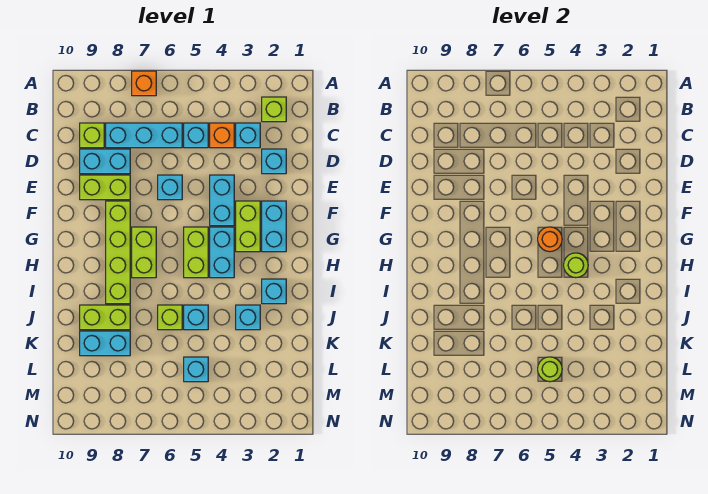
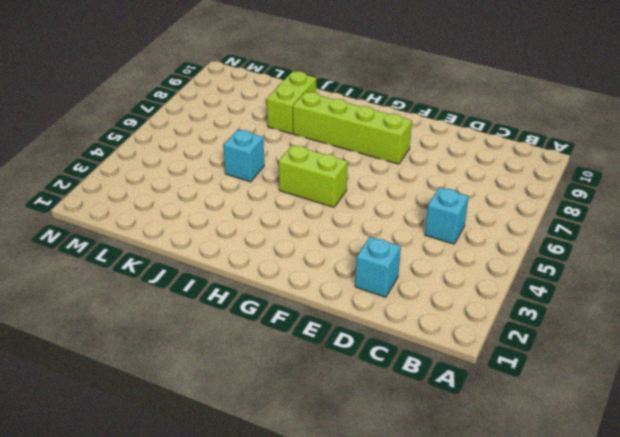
none -> orange 1x1 brick [132,71,156,96]
none -> lime 1x1 brick [262,97,286,122]
none -> cyan 1x1 brick [236,123,260,148]

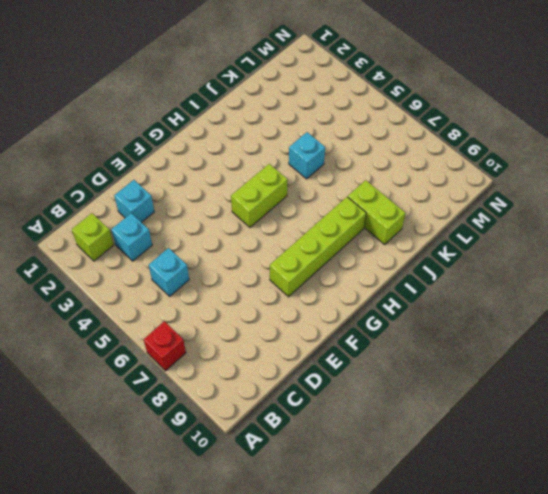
red 1x1 brick [144,321,186,371] -> orange 1x1 brick [132,71,156,96]
none -> orange 1x1 brick [210,123,234,148]
none -> cyan 1x3 brick [106,123,182,148]
none -> lime 1x1 brick [80,123,104,148]

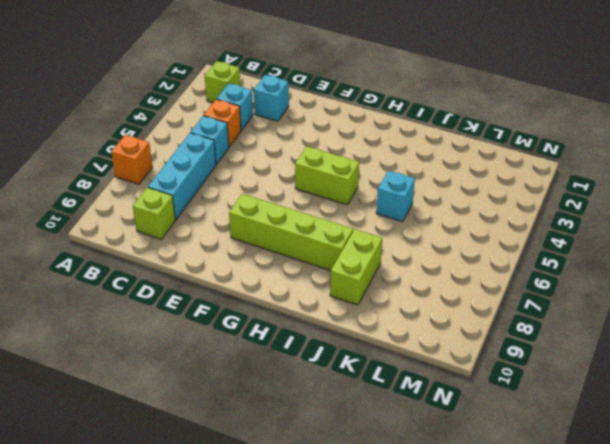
none -> cyan 1x2 brick [80,149,130,174]
none -> cyan 1x2 brick [210,175,234,226]
none -> cyan 1x1 brick [158,175,182,200]

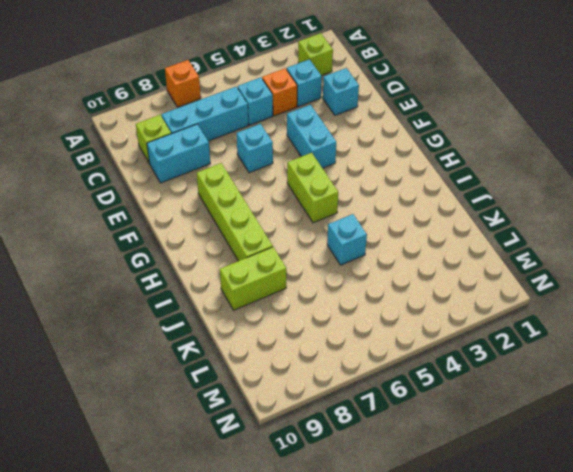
none -> lime 1x2 brick [80,175,130,200]
none -> cyan 1x2 brick [262,201,286,252]
none -> lime 1x2 brick [236,201,260,252]

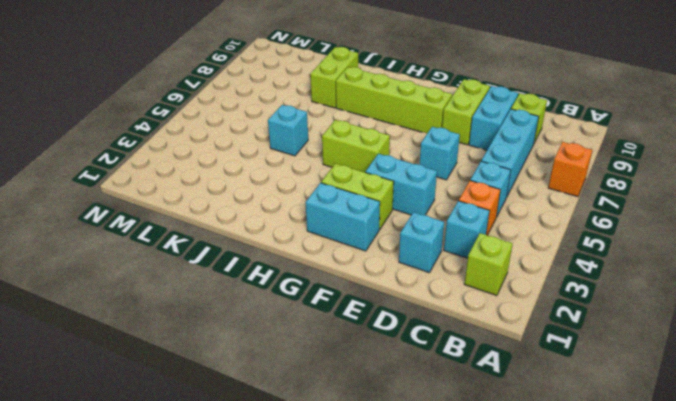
none -> cyan 1x2 brick [210,227,234,278]
none -> lime 1x2 brick [132,227,156,278]
none -> cyan 1x1 brick [262,279,286,304]

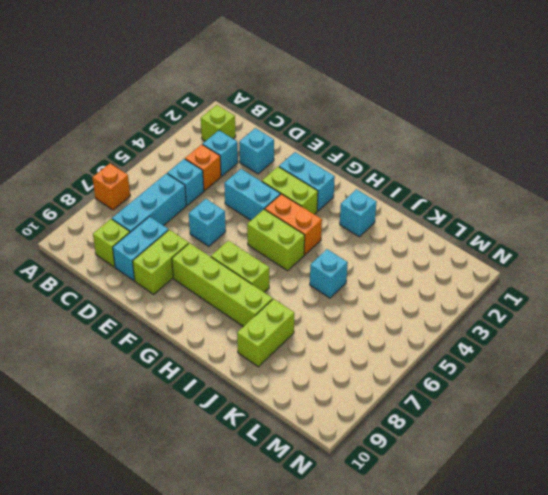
orange 1x2 brick [265,194,322,255] -> cyan 1x2 brick [210,227,234,278]
none -> cyan 1x1 brick [236,305,260,330]
none -> lime 1x1 brick [158,305,182,330]
none -> cyan 1x2 brick [80,331,130,356]

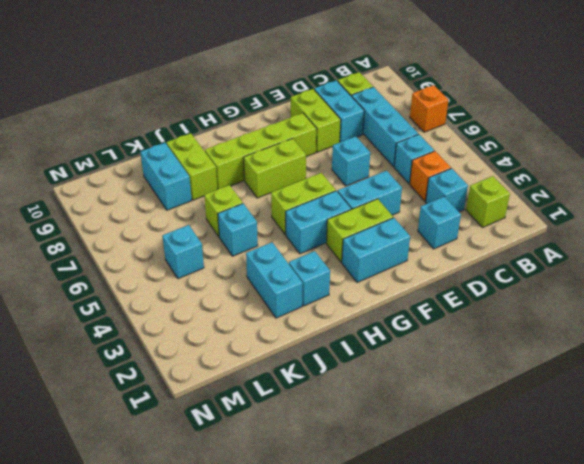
cyan 1x2 brick [246,242,303,318] -> cyan 1x1 brick [236,305,260,330]
none -> orange 1x1 round brick [538,227,562,252]
none -> lime 1x1 round brick [564,253,588,278]
none -> lime 1x1 round brick [538,357,562,382]

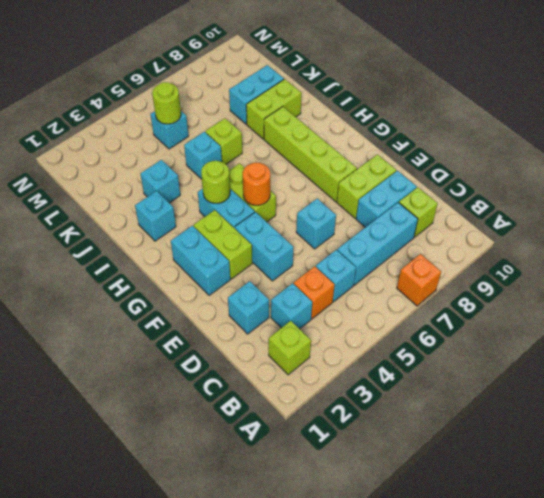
none -> lime 1x2 brick [132,227,156,278]

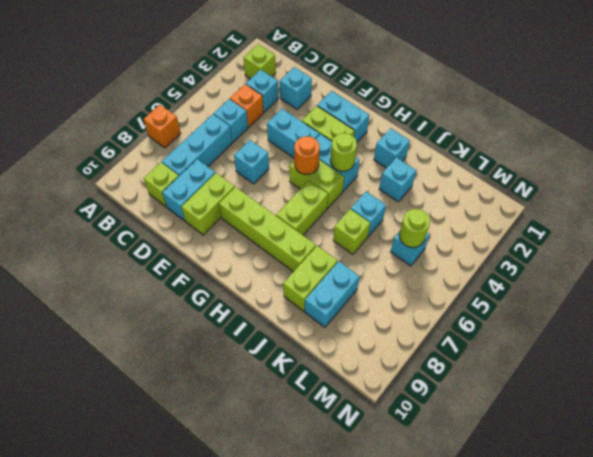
lime 1x2 brick [276,181,328,235] -> lime 1x2 brick turned to [132,227,156,278]

